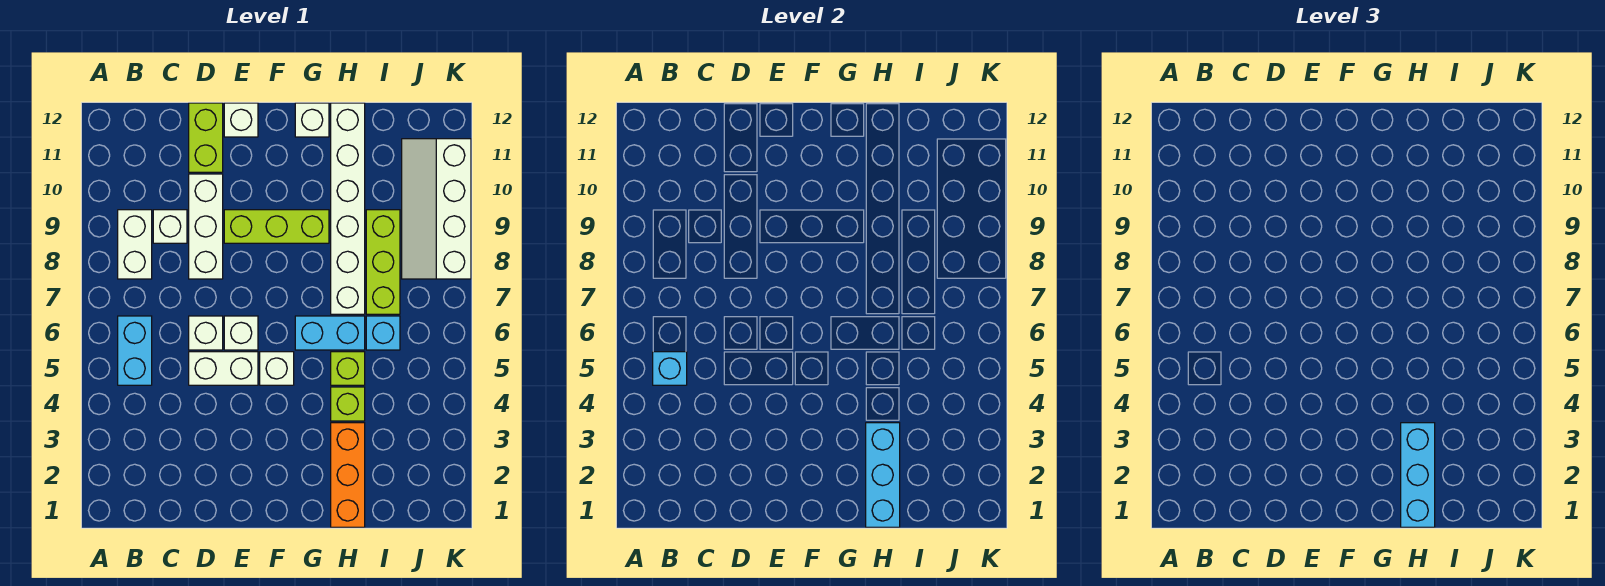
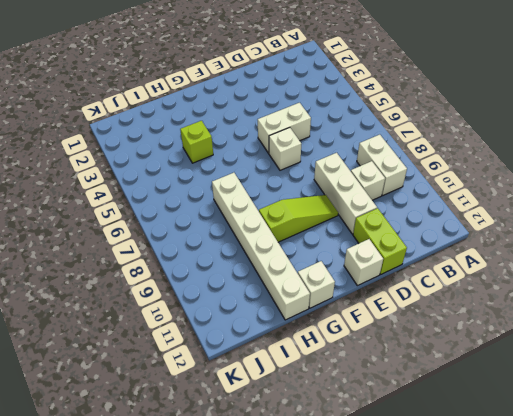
lime 1x3 slope [259,195,338,242] -> lime 1x3 brick [224,210,329,243]
none -> cyan 1x2 brick [118,316,152,385]
none -> white 1x1 brick [189,316,223,350]
none -> white 1x1 brick [260,352,294,385]

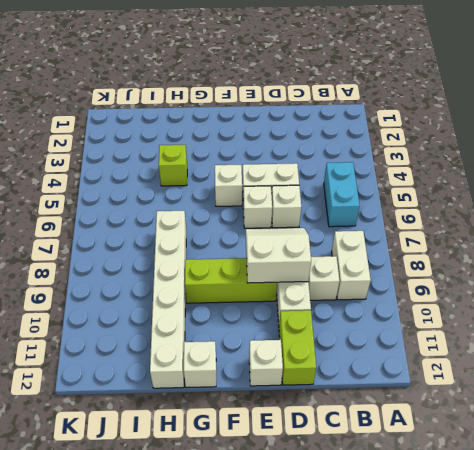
white 2x2 slope [246,228,311,283] -> none
none -> cyan 1x2 brick [295,316,365,350]
none -> orange 1x3 brick [331,423,365,527]
none -> lime 1x1 brick [331,352,365,385]

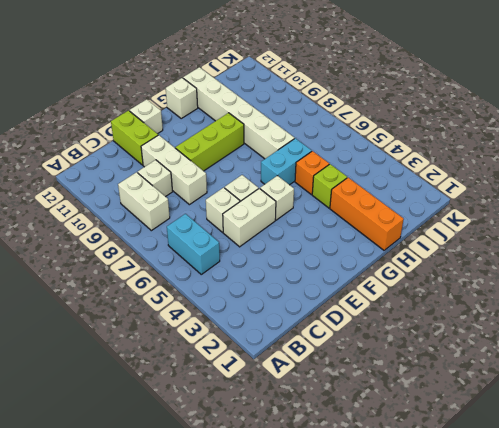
orange 1x1 brick [295,151,329,195] -> lime 1x1 brick [331,352,365,385]
none -> cyan 1x1 brick [366,316,400,350]
none -> lime 1x3 brick [366,210,400,314]
none -> white 2x4 slope [402,139,471,279]

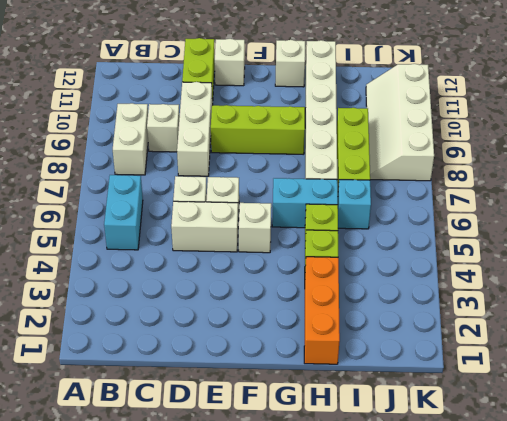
none -> cyan 1x1 brick [653,352,687,385]
none -> cyan 1x3 brick [866,423,900,527]
none -> cyan 1x3 brick [1401,423,1435,527]

